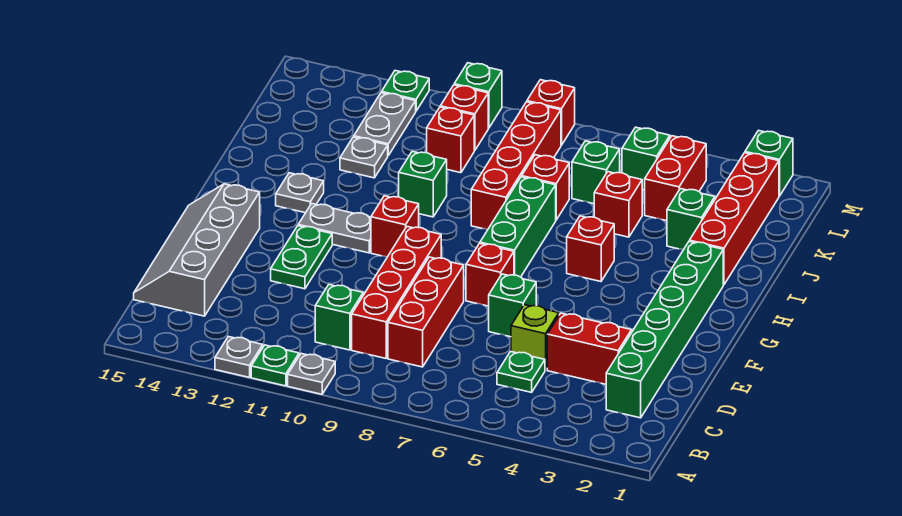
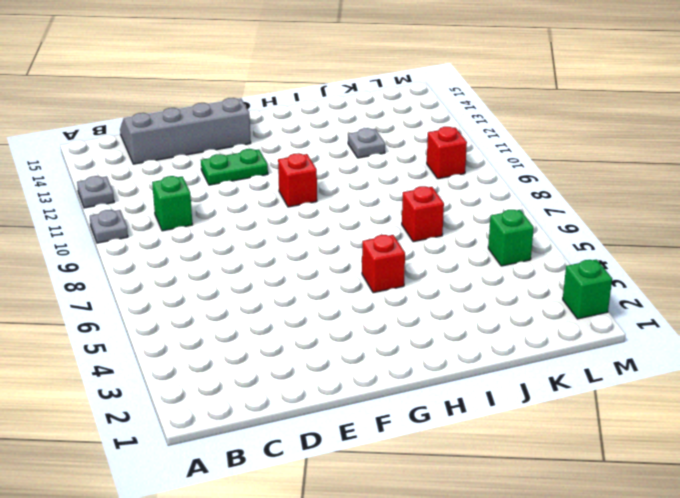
none -> green 1x1 plate [251,345,299,386]
none -> green 1x6 brick [606,241,723,418]
none -> green 1x1 plate [497,352,545,392]
none -> red 1x3 brick [388,257,464,367]

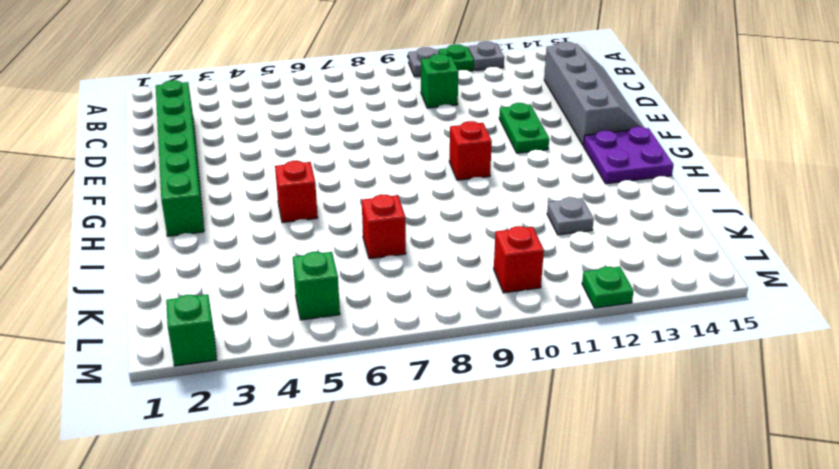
purple 2x2 plate [584,127,674,184] -> none
none -> green 1x1 plate [497,352,545,392]
none -> red 1x3 brick [388,257,464,367]
none -> red 1x4 brick [352,227,441,358]
none -> red 1x2 brick [547,313,632,384]

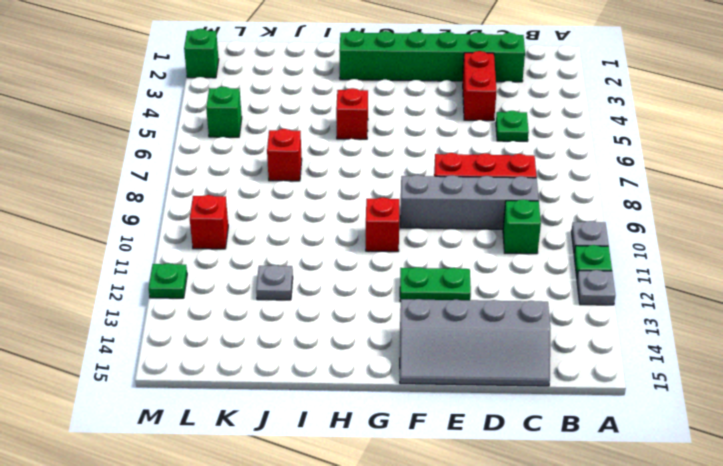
grey 1x4 brick [400,175,539,229] -> red 1x4 brick [352,227,441,358]
none -> lime 1x1 brick [511,305,559,370]
none -> green 1x1 brick [489,274,536,337]
none -> red 1x1 brick [466,243,514,306]
none -> green 1x3 brick [480,177,556,277]

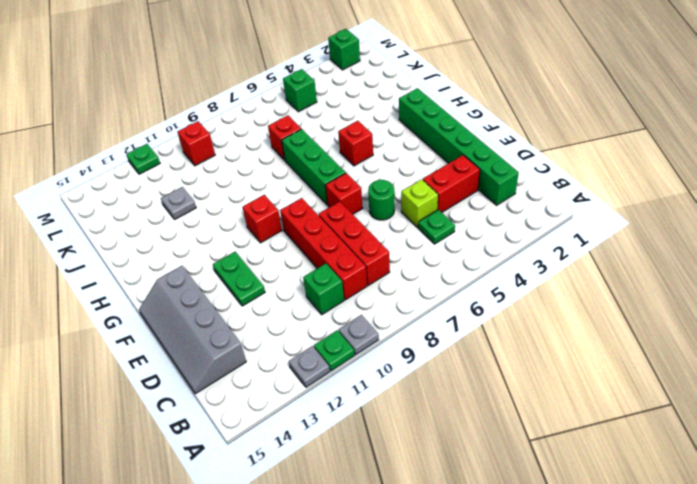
green 1x1 round brick [368,180,395,220] -> green 1x1 brick [489,274,536,337]
none -> grey 1x2 plate [298,204,371,253]
none -> grey 1x1 plate [276,173,324,213]
none -> red 1x4 brick [689,153,779,285]
none -> red 1x4 brick [471,102,561,230]

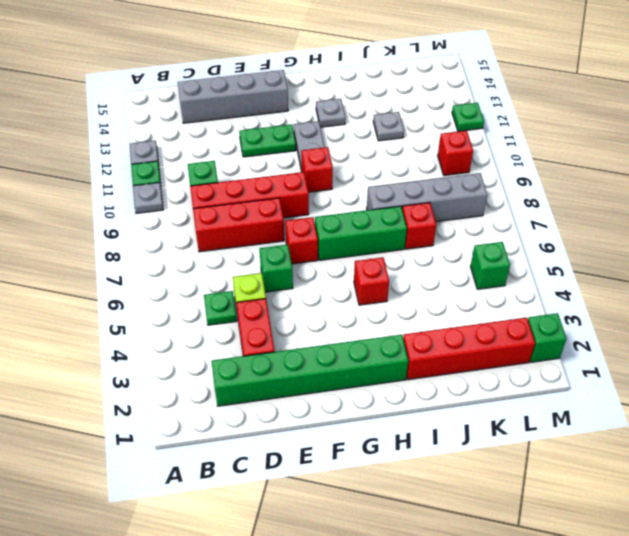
grey 1x4 brick [367,173,487,222] -> red 1x4 brick [471,102,561,230]
none -> green 1x1 brick [399,151,447,217]
none -> green 1x1 brick [667,189,715,250]
none -> red 1x1 brick [594,172,642,237]
none -> red 1x2 brick [645,136,706,221]

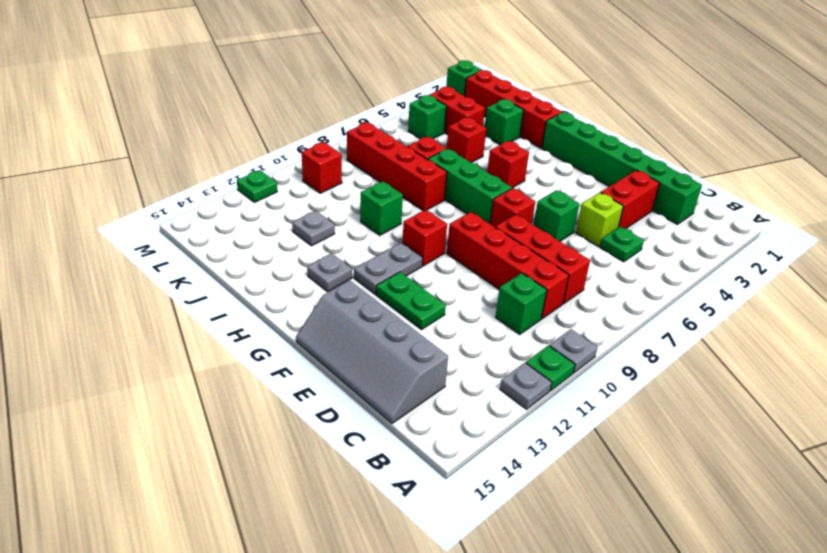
none -> green 1x1 brick [572,141,620,204]
none -> red 1x1 brick [427,107,474,173]
none -> grey 1x2 plate [354,93,416,155]
none -> red 1x1 brick [527,80,575,145]

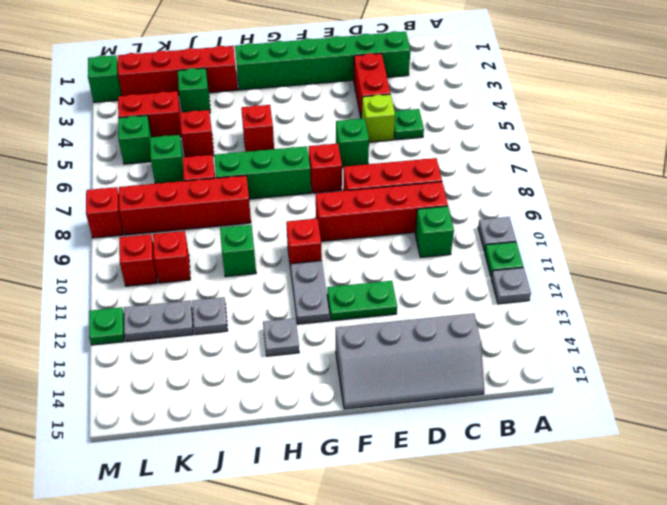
none -> green 1x1 brick [454,63,502,128]

